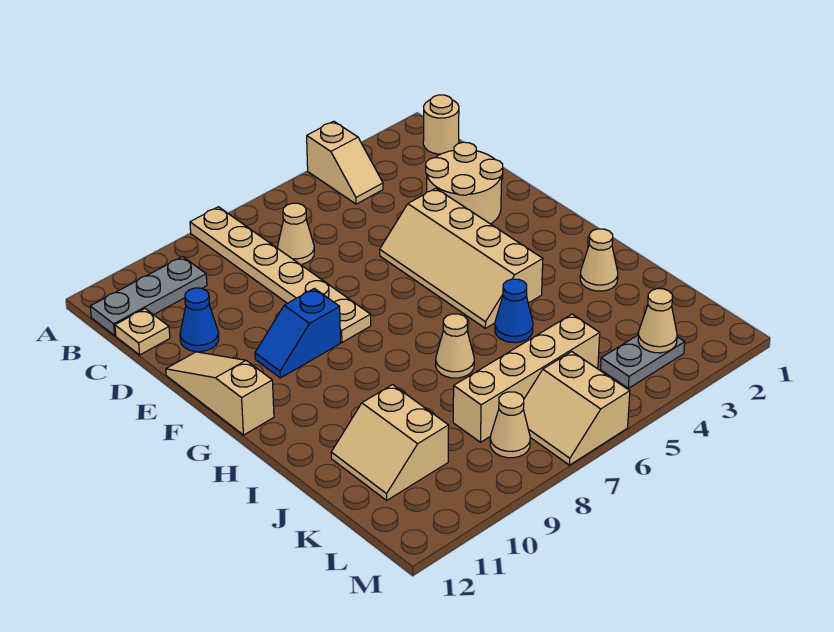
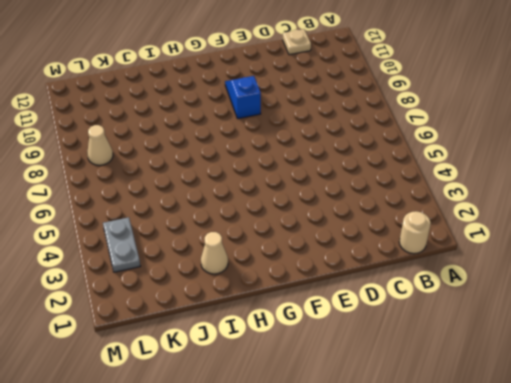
none -> tan 1x2 slope [307,121,383,204]
none -> tan 1x6 plate [190,207,371,342]
none -> grey 1x3 plate [90,257,207,336]

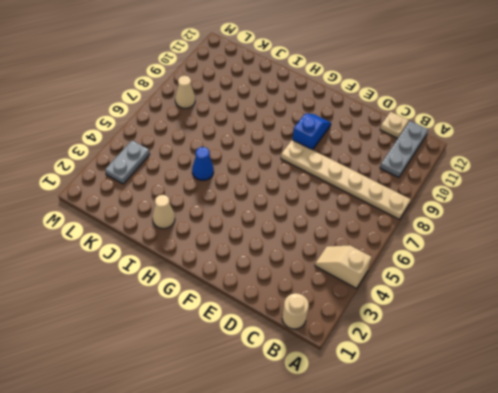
none -> tan 1x1 cone [278,203,314,265]
none -> tan 2x2 round brick [426,142,503,224]
none -> blue 1x1 cone [180,288,219,352]

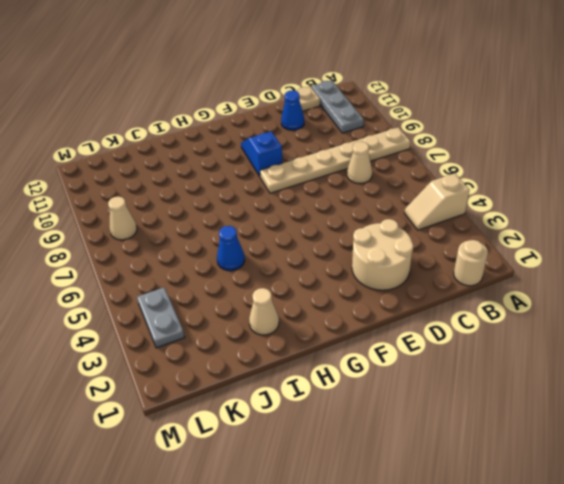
none -> tan 2x4 slope [380,188,543,328]
none -> tan 1x3 slope [166,352,274,435]
none -> tan 1x1 cone [436,314,474,378]

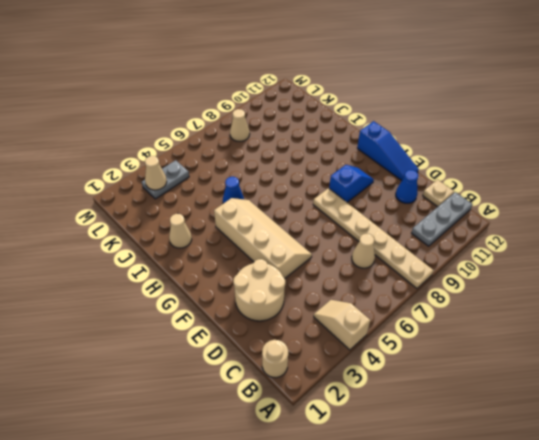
blue 1x3 slope [357,121,419,181] -> tan 1x3 slope [166,352,274,435]
none -> tan 1x1 cone [436,314,474,378]
none -> tan 2x2 slope [331,385,449,500]
none -> tan 1x4 brick [453,314,600,442]

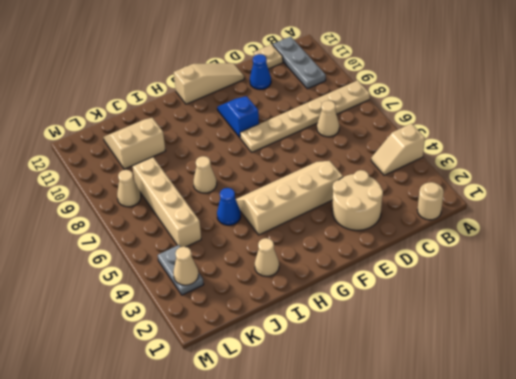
none -> tan 2x2 slope [523,352,630,465]

